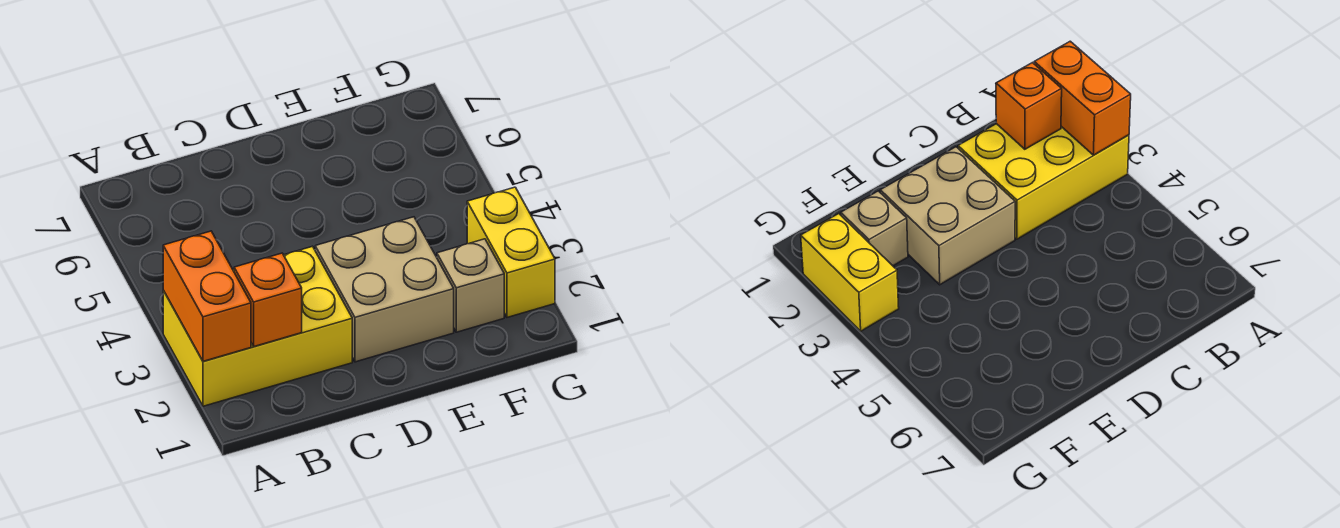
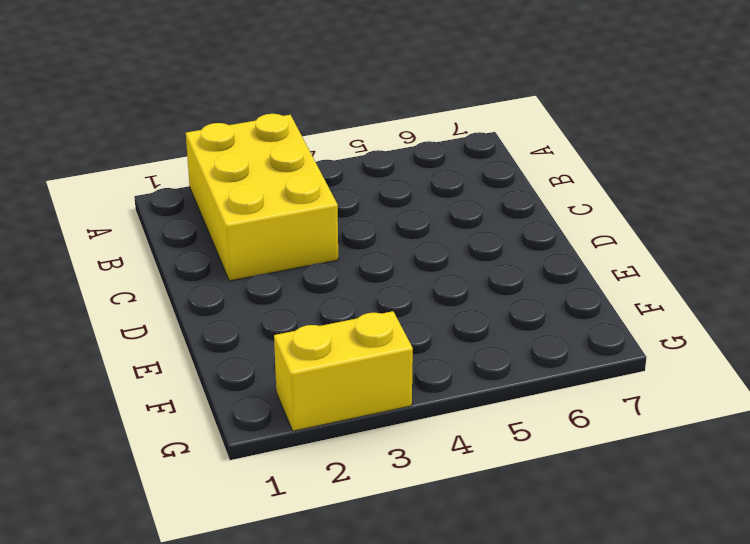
none -> tan 2x2 brick [315,217,454,362]
none -> tan 1x1 brick [437,239,504,332]

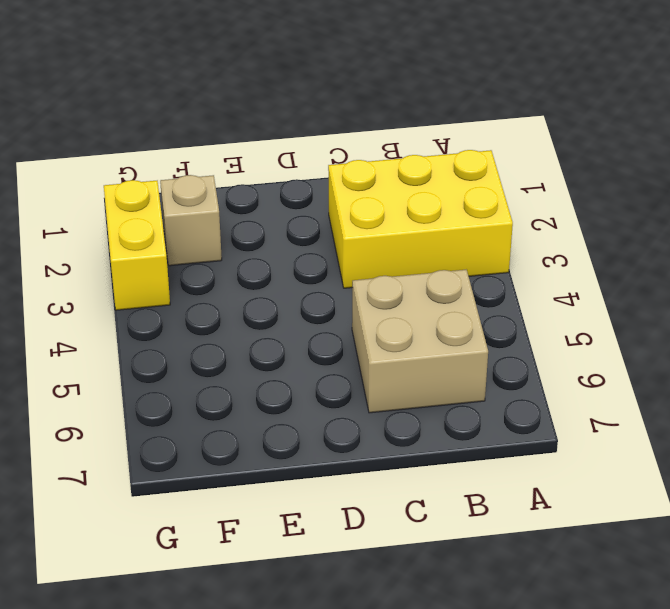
tan 2x2 brick [352,270,488,413] -> tan 2x2 brick moved to [315,217,454,362]
none -> orange 1x2 brick [163,231,251,361]
none -> orange 1x1 brick [234,253,302,346]

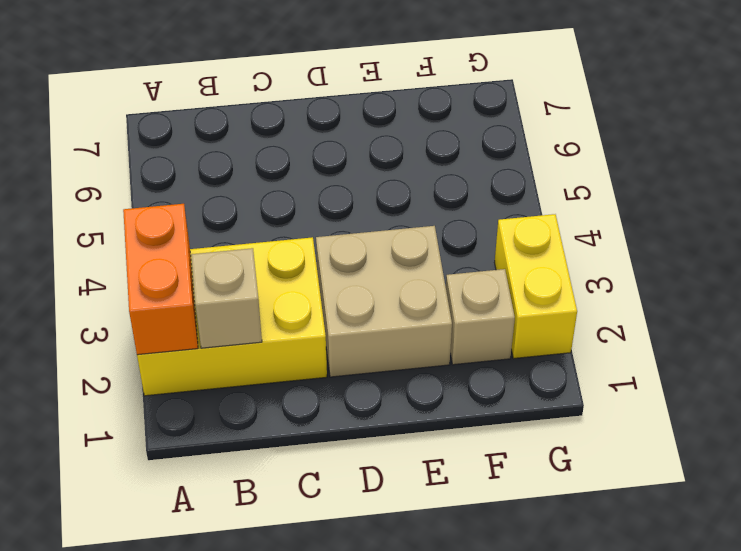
tan 1x1 brick [191,248,262,348] -> orange 1x1 brick [234,253,302,346]

